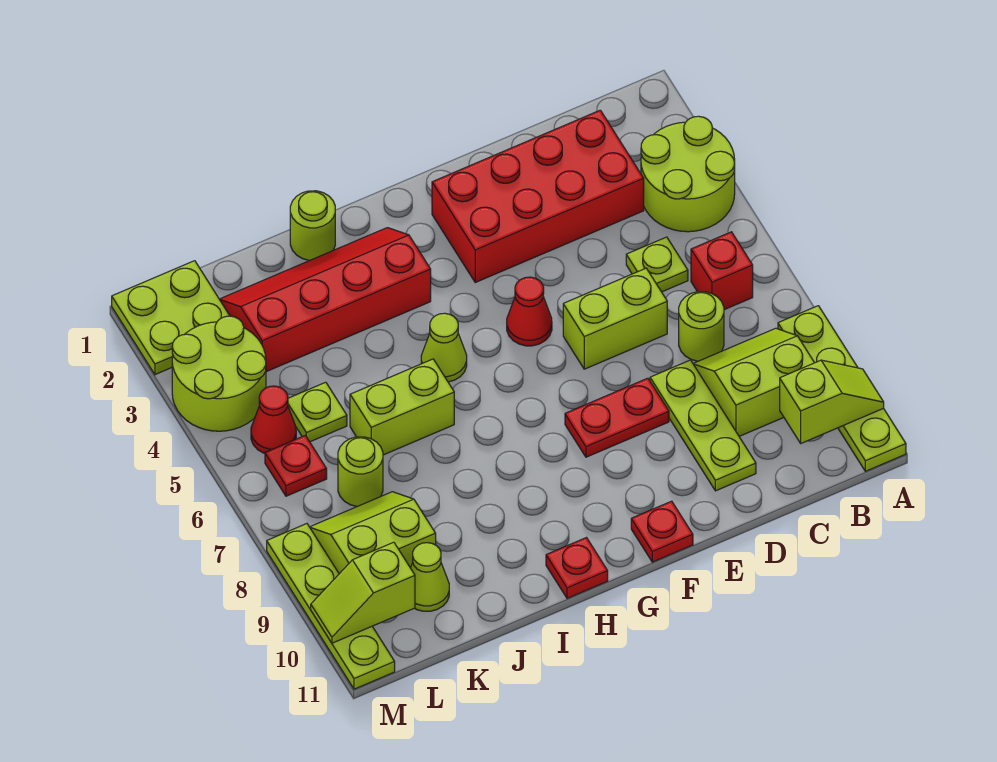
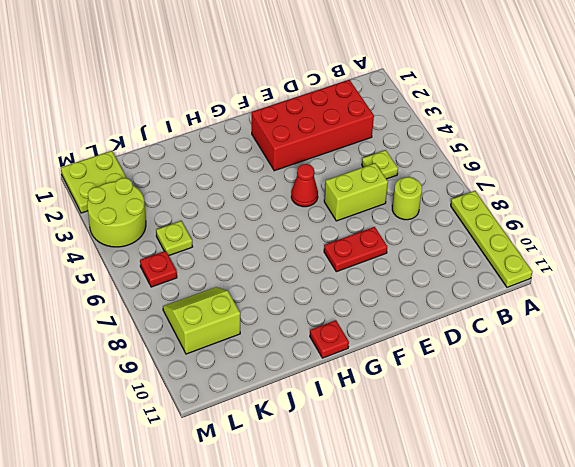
none -> lime 2x2 round brick [641,116,735,232]
none -> red 1x1 brick [691,232,753,310]
none -> lime 2x2 slope [693,328,814,436]

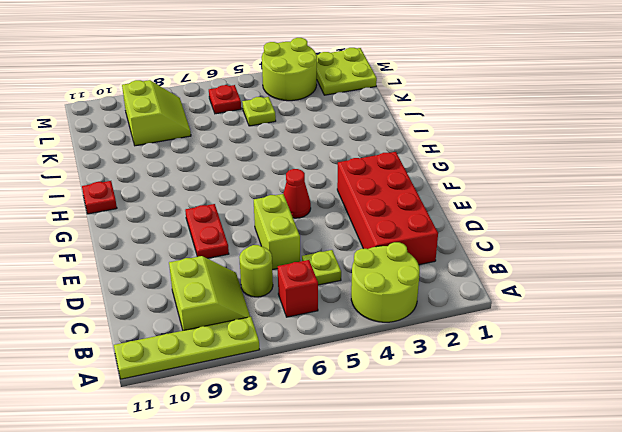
none -> lime 1x3 plate [650,360,756,491]
none -> red 1x1 plate [631,501,693,562]
none -> red 2x4 slope [220,228,431,372]

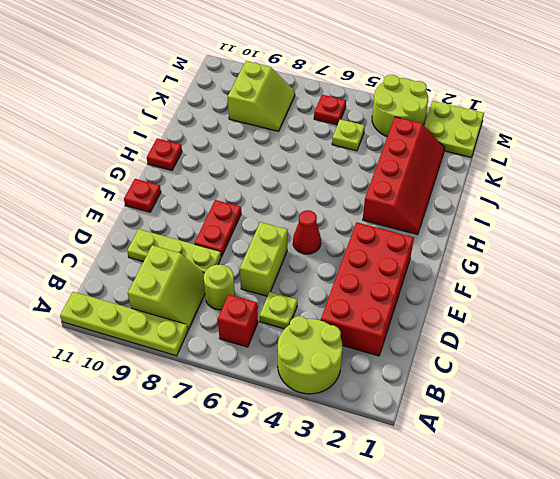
none -> lime 1x1 cone [421,313,467,382]
none -> lime 1x1 round brick [290,191,335,261]
none -> lime 1x2 brick [350,359,454,455]

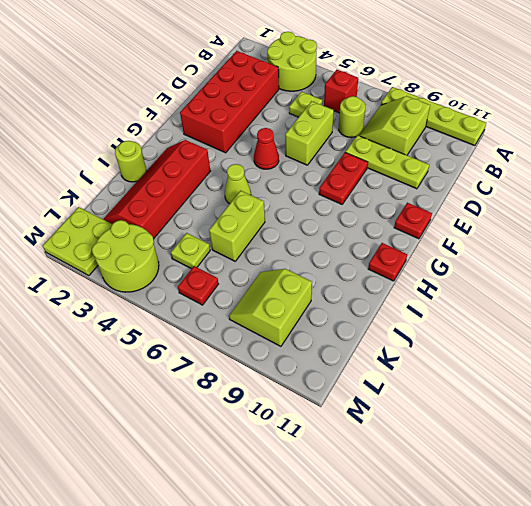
none -> lime 1x1 round brick [338,437,383,506]
none -> lime 1x1 cone [411,543,449,611]
none -> red 1x1 cone [251,386,296,453]

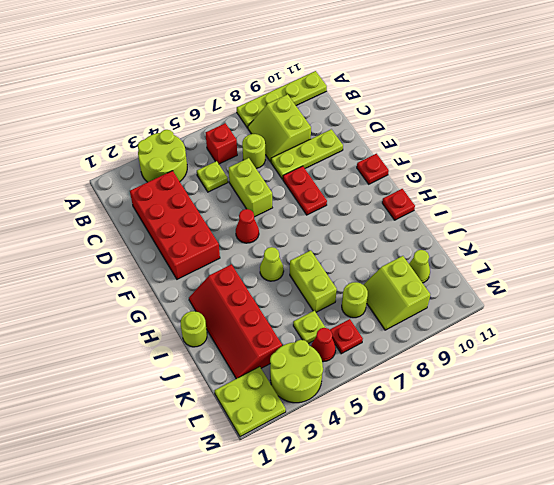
none -> lime 1x4 plate [267,524,395,689]
none -> lime 1x2 slope [780,360,884,443]
none -> lime 1x2 slope [311,542,415,643]

